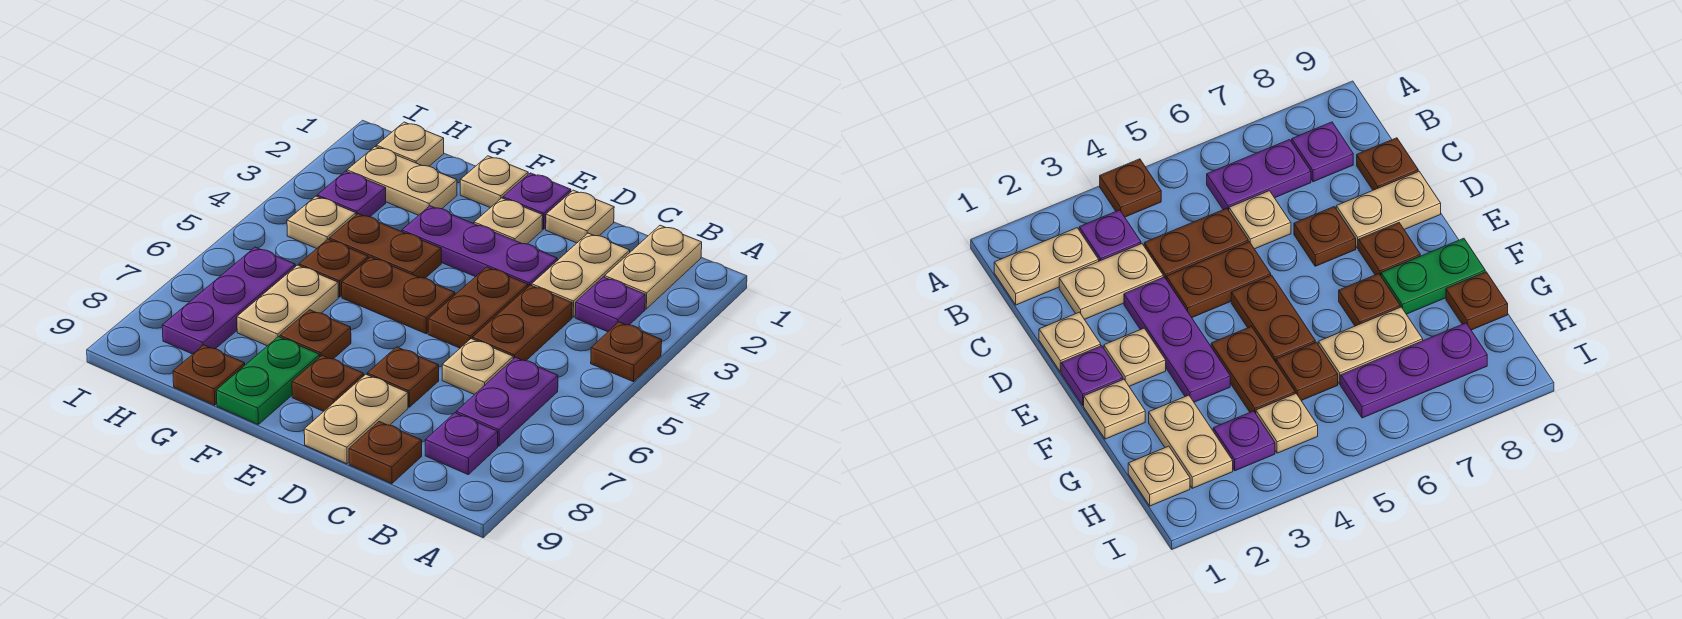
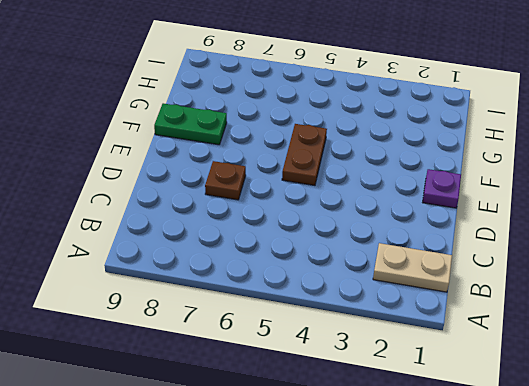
none -> brown 1x1 plate [591,322,662,382]
none -> purple 1x1 plate [575,277,645,332]
none -> purple 1x2 plate [456,357,558,446]
none -> purple 1x1 plate [425,413,498,474]

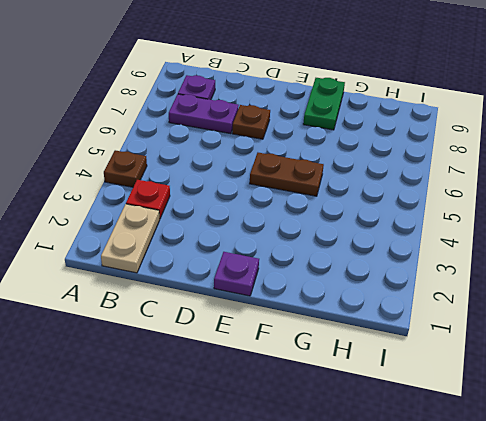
red 1x1 plate [126,180,170,219] -> purple 1x1 plate [575,277,645,332]
purple 1x2 plate [169,94,239,134] -> purple 1x2 plate turned to [456,357,558,446]
none -> tan 1x2 plate [532,233,630,317]
none -> brown 1x2 plate [472,285,572,361]
none -> tan 1x1 plate [442,339,513,395]
none -> brown 1x1 plate [349,422,422,484]

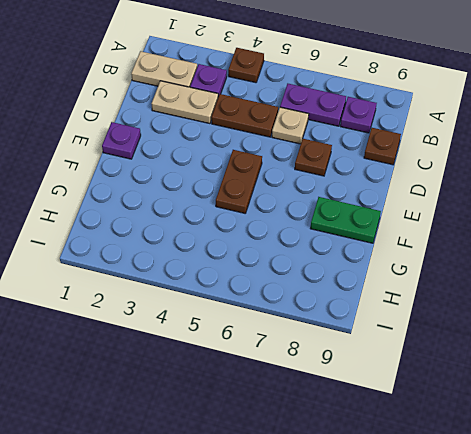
none -> tan 1x1 plate [546,190,614,243]
none -> purple 1x3 plate [402,206,557,287]
none -> brown 1x2 plate [428,267,528,348]
none -> tan 1x2 plate [304,374,408,464]

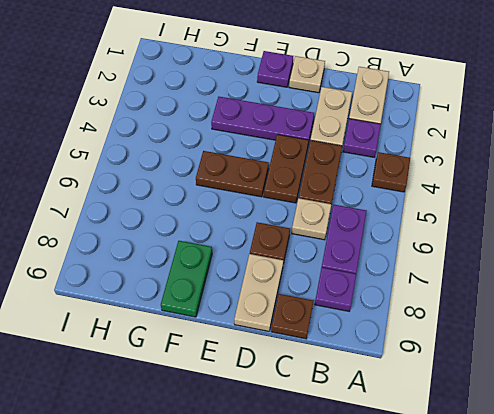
none -> tan 1x1 plate [474,198,543,244]
none -> brown 1x1 plate [292,356,364,411]
none -> tan 1x1 plate [460,156,528,208]
none -> brown 1x2 plate [329,214,441,278]

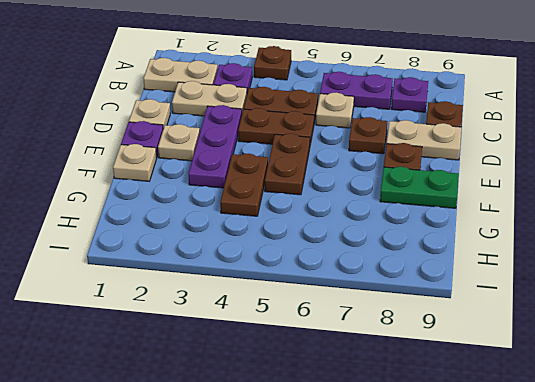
none -> brown 1x1 plate [280,310,351,359]
none -> tan 1x2 plate [347,147,457,215]
none -> brown 1x1 plate [299,239,368,297]
none -> tan 1x2 plate [237,265,338,346]

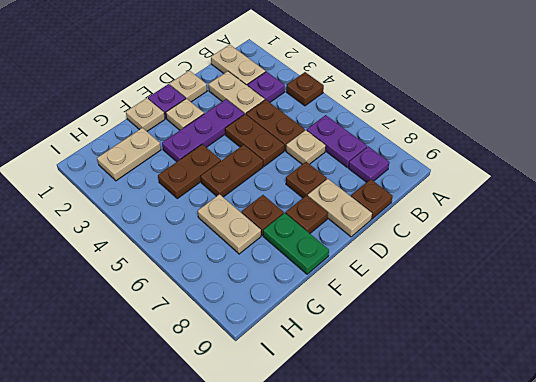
none -> brown 1x1 plate [299,239,368,297]
none -> brown 1x1 plate [173,345,245,405]
none -> tan 1x1 plate [376,122,444,166]
none -> purple 1x1 plate [317,171,386,217]

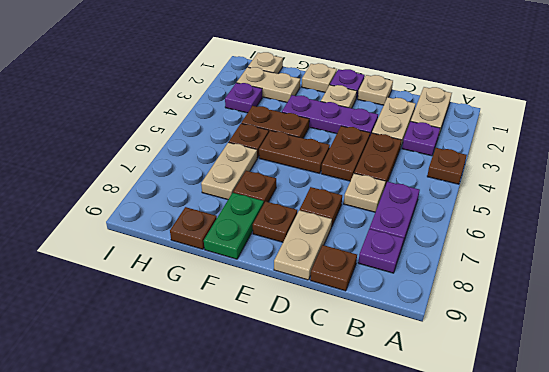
none -> tan 1x1 plate [287,196,356,249]
none -> purple 1x3 plate [162,247,295,354]

